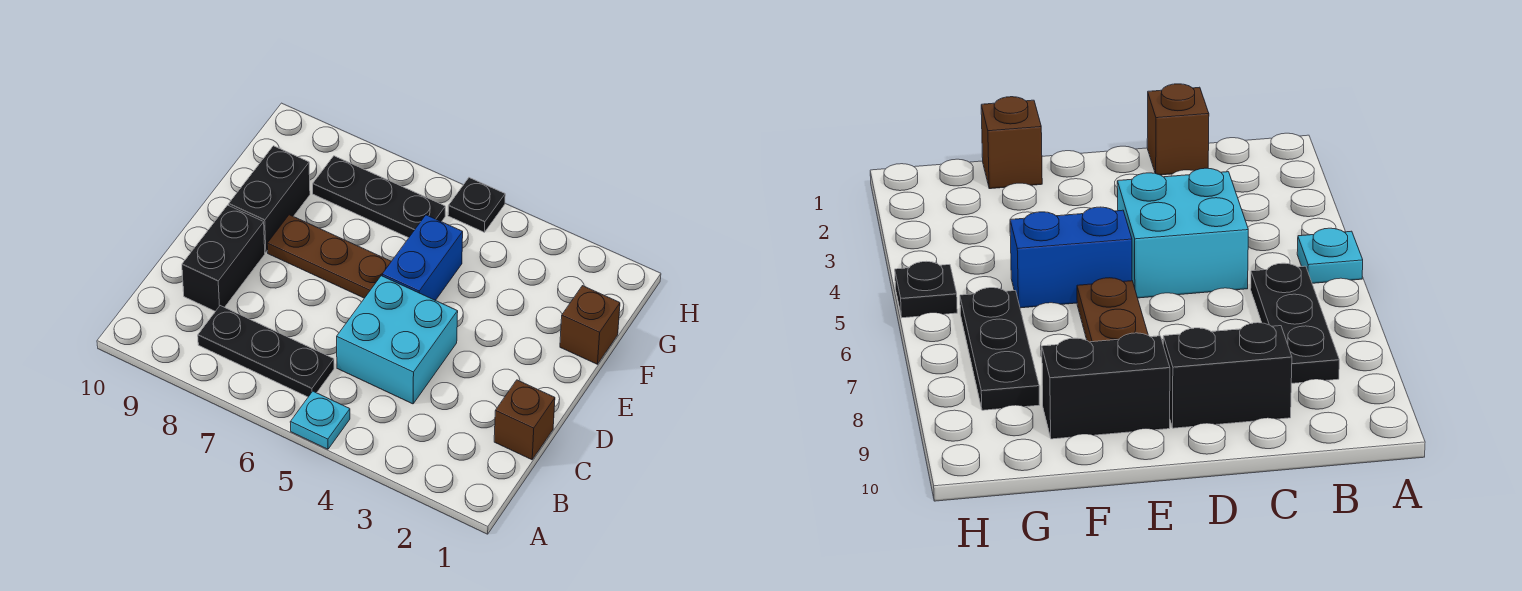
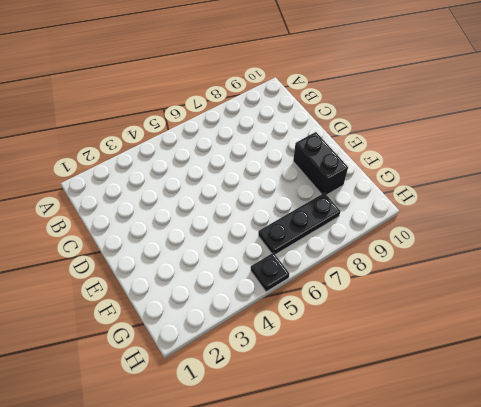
none -> cyan 1x1 plate [290,391,350,449]
none -> black 1x3 plate [198,306,334,397]

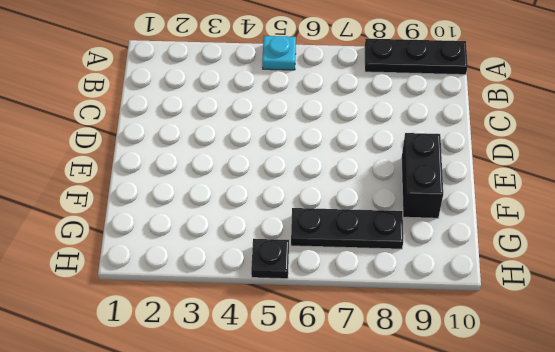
black 1x3 plate [365,39,468,75] -> black 1x3 plate moved to [198,306,334,397]
none -> brown 1x1 brick [494,380,555,460]
none -> cyan 2x2 brick [337,276,458,404]

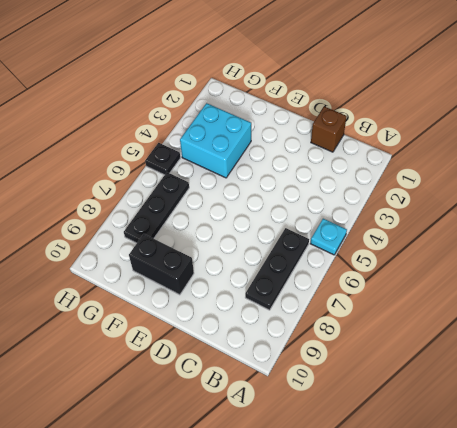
cyan 2x2 brick [180,103,251,178] -> cyan 2x2 brick moved to [337,276,458,404]
none -> black 1x2 brick [182,205,265,311]
none -> blue 1x2 brick [382,215,463,300]

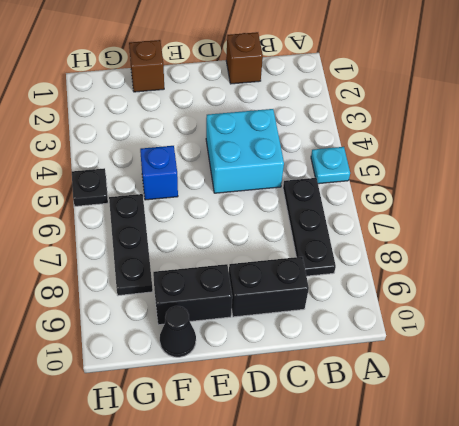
blue 1x1 brick [140,146,178,200] -> blue 1x2 brick [382,215,463,300]
black 1x1 cone [160,306,196,357] -> none
none -> brown 1x3 plate [267,215,391,298]

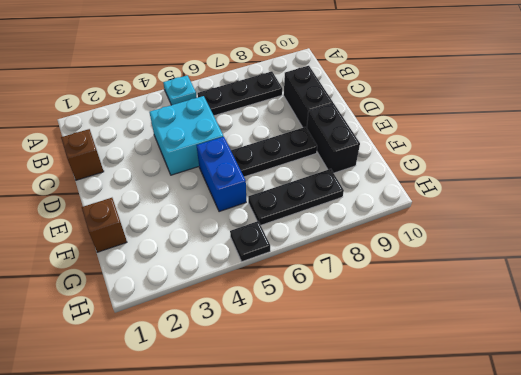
black 1x3 plate [231,127,317,177] -> brown 1x3 plate [267,215,391,298]

